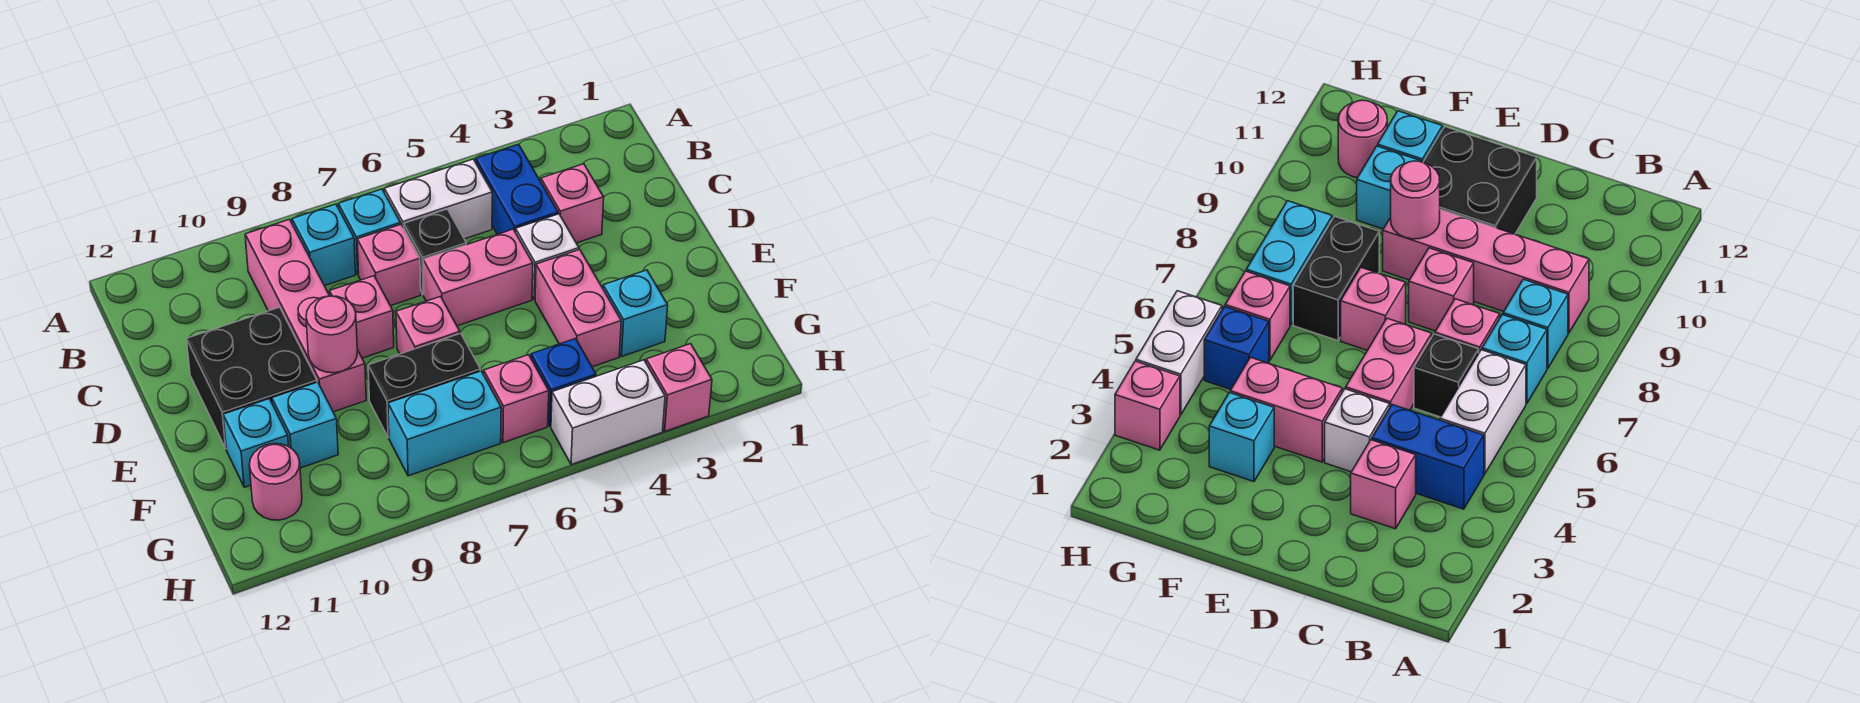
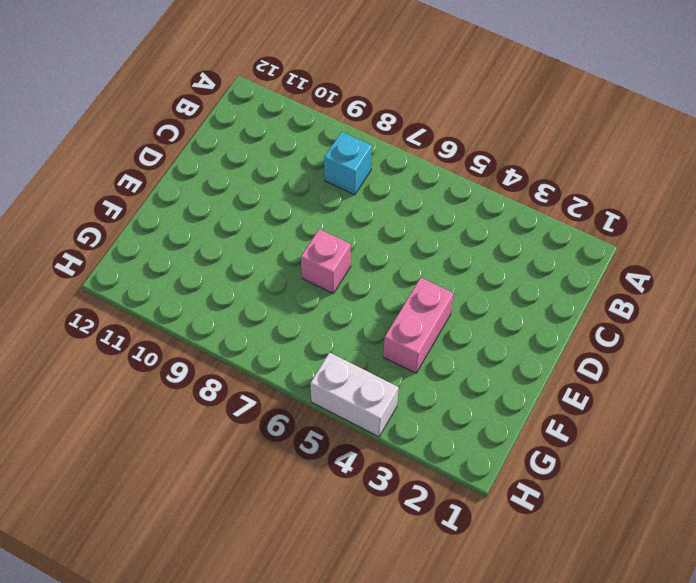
none -> blue 1x2 brick [476,144,558,234]
none -> white 1x2 brick [385,159,492,239]
none -> cyan 1x1 brick [338,189,401,274]

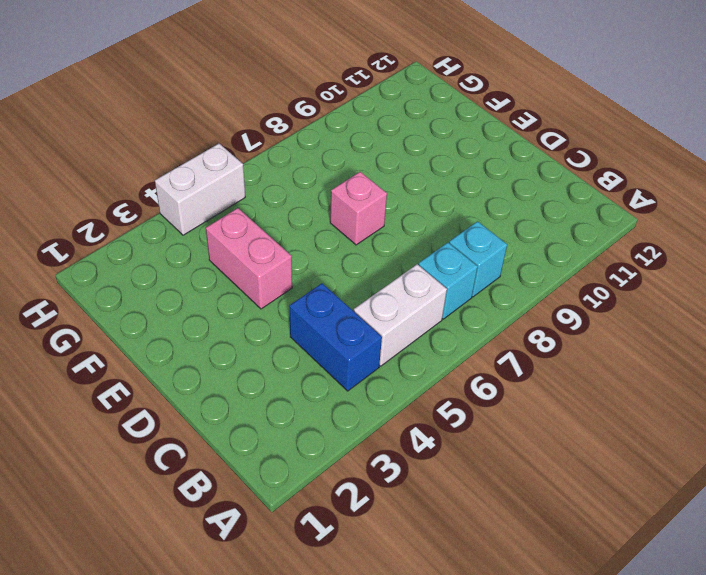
none -> pink 1x4 brick [245,220,366,412]
none -> pink 1x1 brick [541,164,604,243]
none -> black 1x1 brick [404,209,466,295]

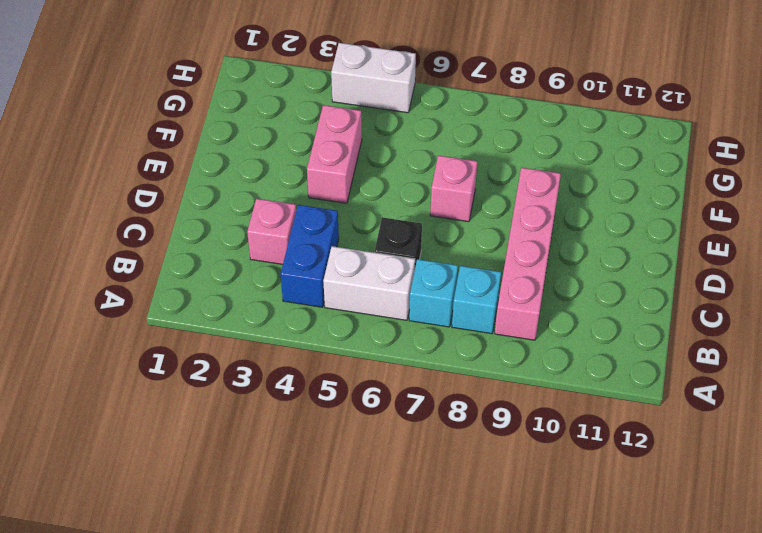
none -> pink 1x1 brick [357,225,421,306]
none -> white 1x1 brick [516,214,579,300]
none -> pink 1x2 brick [423,229,533,326]

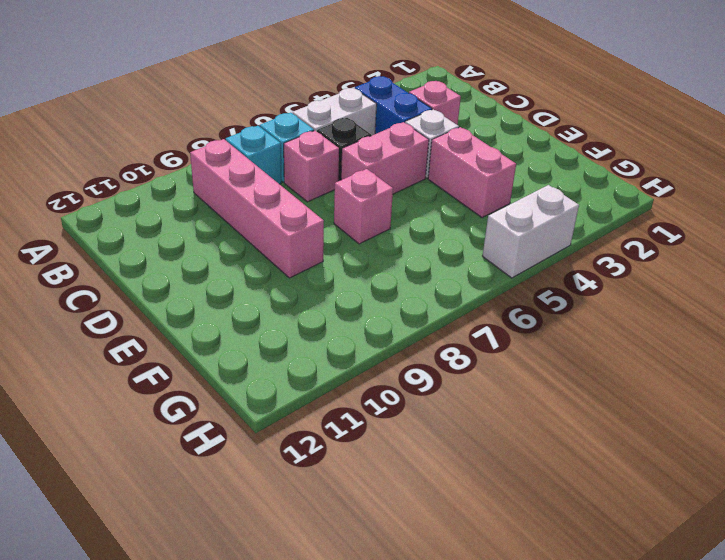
none -> pink 1x1 brick [330,276,394,358]
none -> black 2x2 brick [187,307,317,448]
none -> cyan 1x1 brick [603,270,668,357]

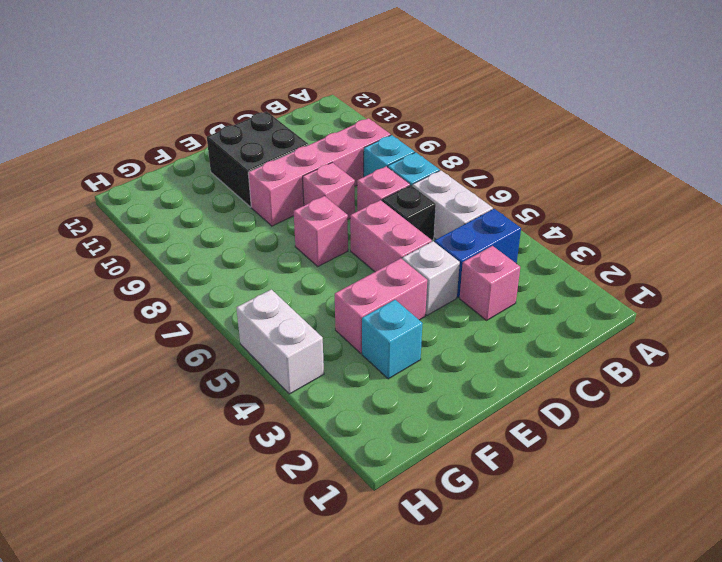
none -> black 1x2 brick [368,333,480,437]
none -> cyan 1x1 brick [272,382,338,468]
none -> cyan 1x1 brick [223,399,288,487]

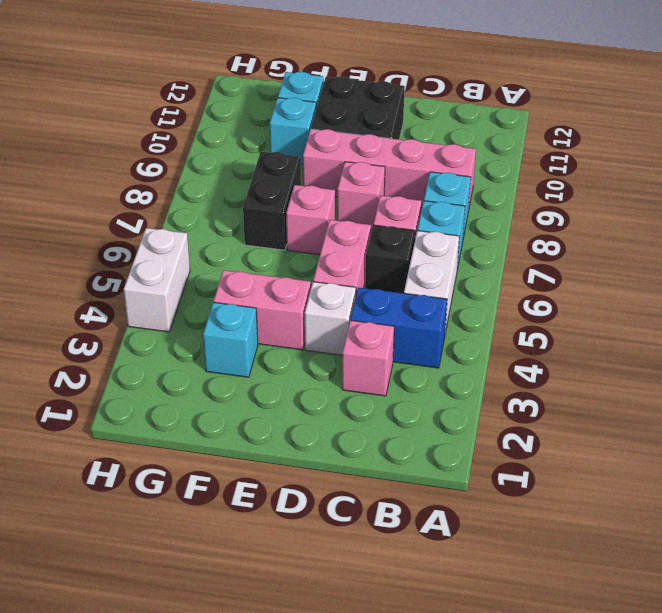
none -> blue 1x1 brick [531,339,596,426]
none -> pink 1x1 brick [484,355,549,443]
none -> cyan 1x2 brick [388,371,501,476]

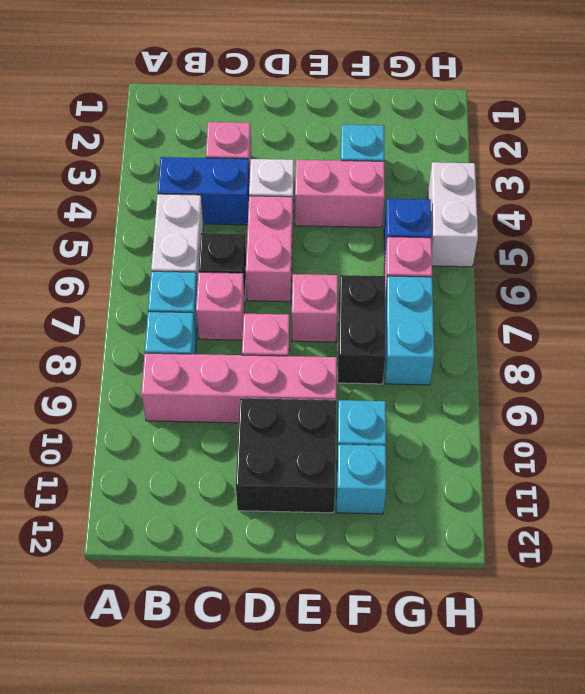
none -> pink 1x1 round brick [249,444,302,520]
none -> pink 1x1 brick [646,344,712,431]
none -> pink 1x1 round brick [306,296,357,373]

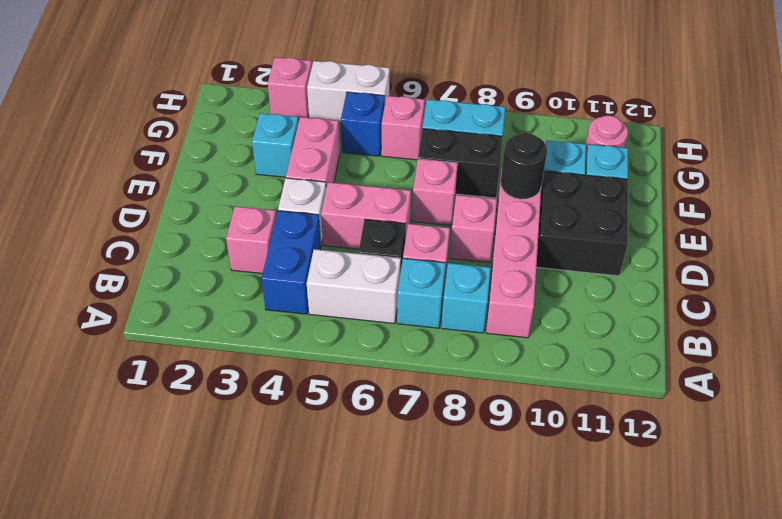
black 1x1 round brick [501,133,547,199] -> pink 1x1 round brick [306,296,357,373]

